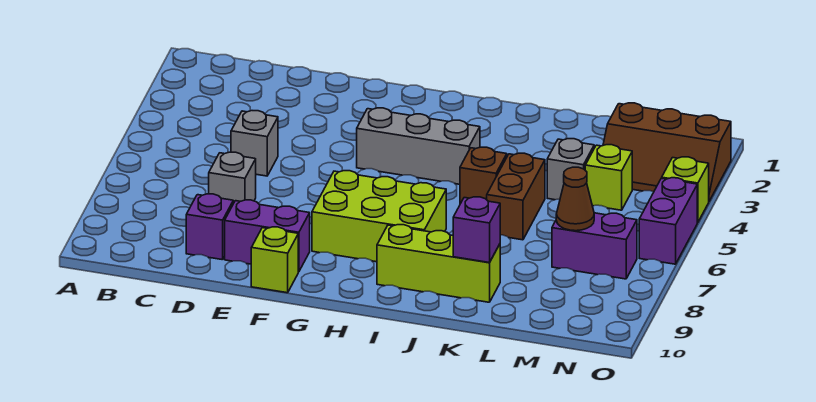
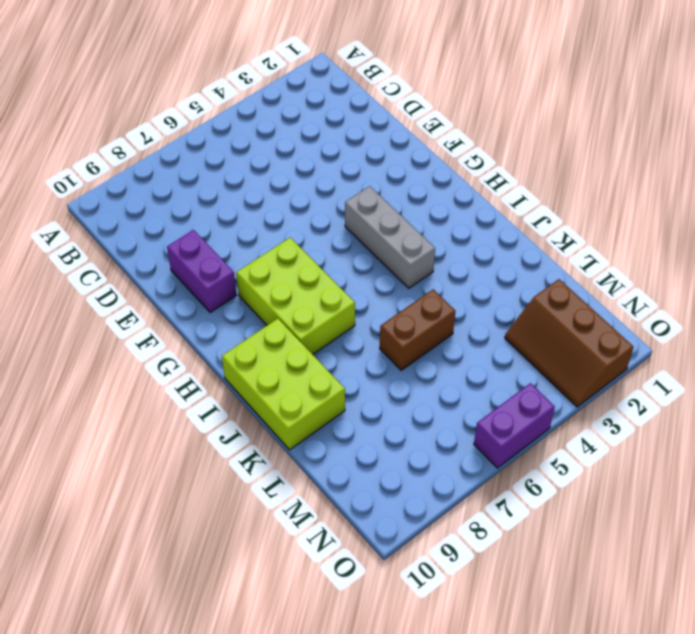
lime 2x3 brick [222,319,345,450] -> lime 1x3 brick [377,225,500,302]
none -> grey 1x1 brick [231,111,278,176]
none -> grey 1x1 brick [209,152,256,203]
none -> purple 1x1 brick [186,194,233,260]

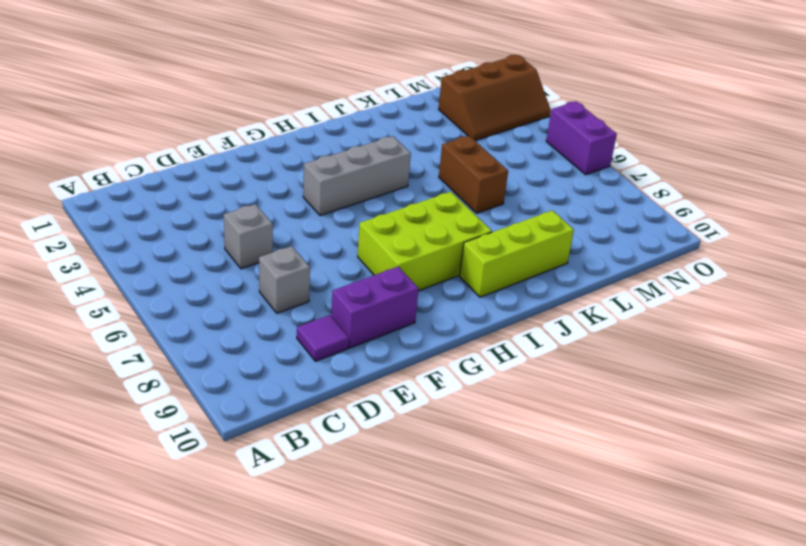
purple 1x1 tile [297,315,349,361] -> purple 1x1 brick [186,194,233,260]
none -> lime 1x1 brick [251,227,298,293]
none -> brown 1x1 brick [460,147,507,204]
none -> grey 1x1 brick [547,139,594,200]

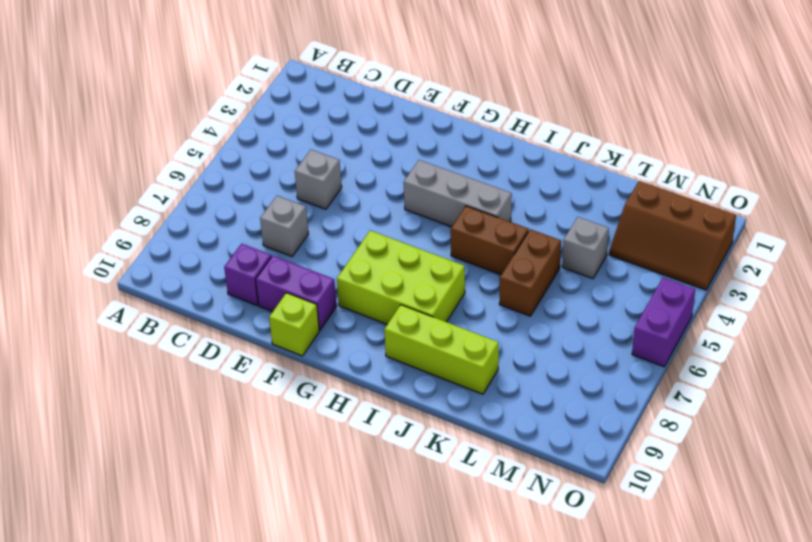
brown 1x2 brick [451,206,529,275] -> brown 1x1 brick [460,147,507,204]
none -> lime 1x1 brick [585,145,632,210]
none -> purple 1x2 brick [552,213,637,279]
none -> lime 1x1 brick [662,157,709,223]

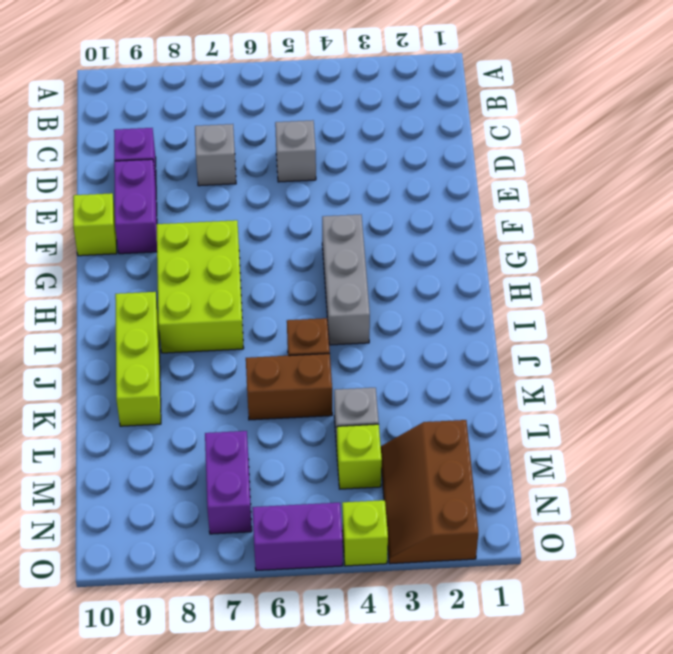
none -> purple 1x1 brick [453,197,500,263]
none -> brown 1x1 cone [556,167,594,231]

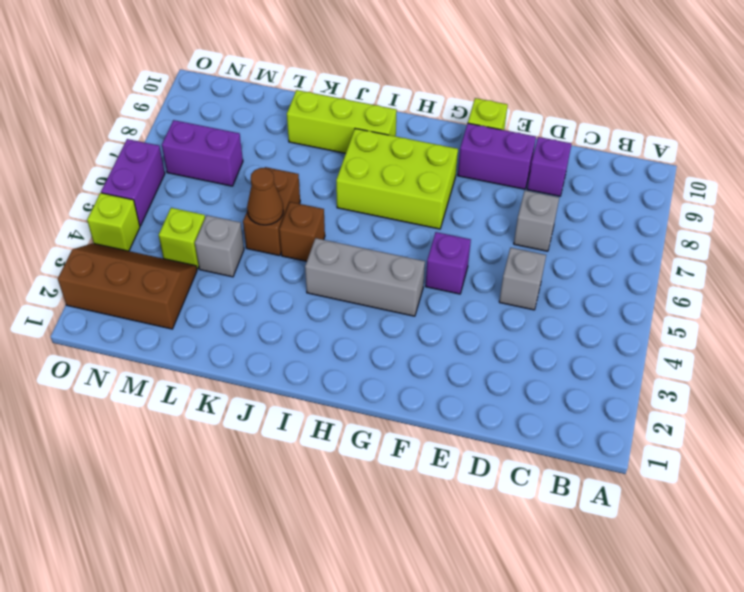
purple 1x1 brick [425,232,471,294] -> purple 1x1 brick moved to [453,197,500,263]
brown 1x1 cone [247,168,283,225] -> brown 1x1 cone moved to [556,167,594,231]

